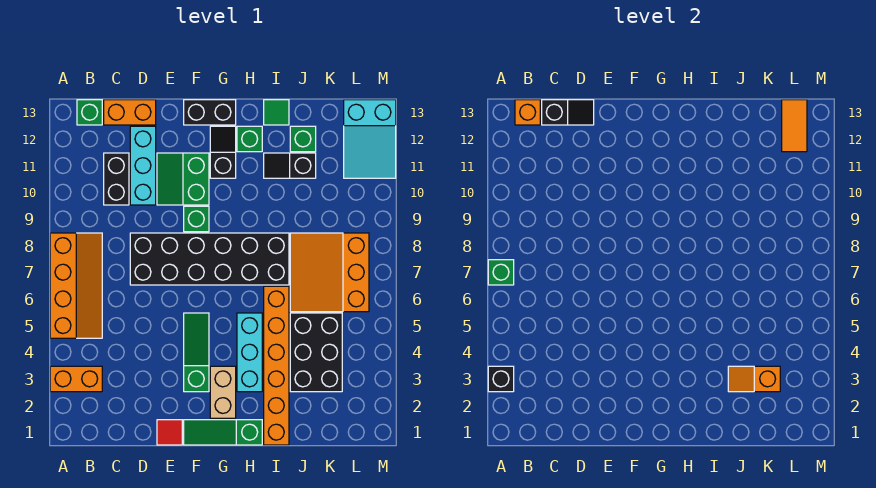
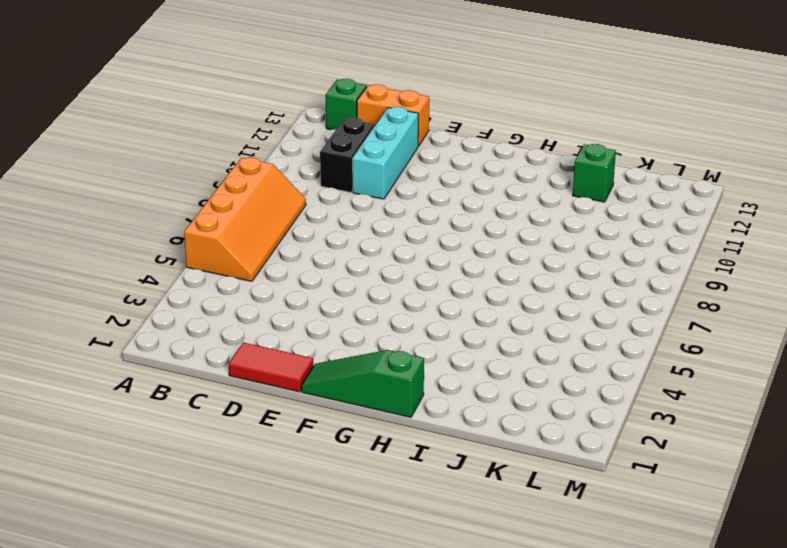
red 1x2 tile [229,343,313,392] -> red 1x1 tile [157,420,182,445]
none -> orange 1x2 brick [50,366,102,392]
none -> black 2x6 brick [130,233,289,285]
none -> green 2x2 slope [157,153,209,205]
none -> green 1x3 slope [184,313,209,392]

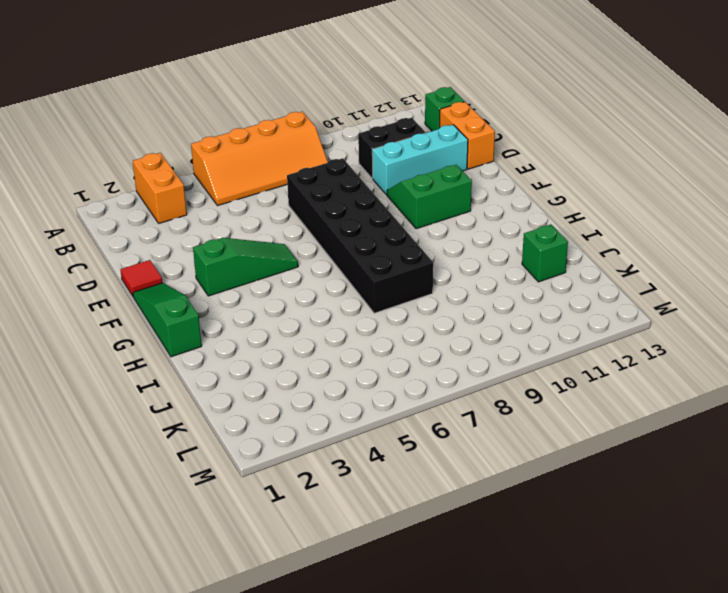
none -> green 1x1 brick [184,206,209,232]
none -> black 1x2 brick [184,100,236,125]
none -> tan 1x2 brick [210,366,236,418]
none -> black 1x2 slope [210,126,236,178]

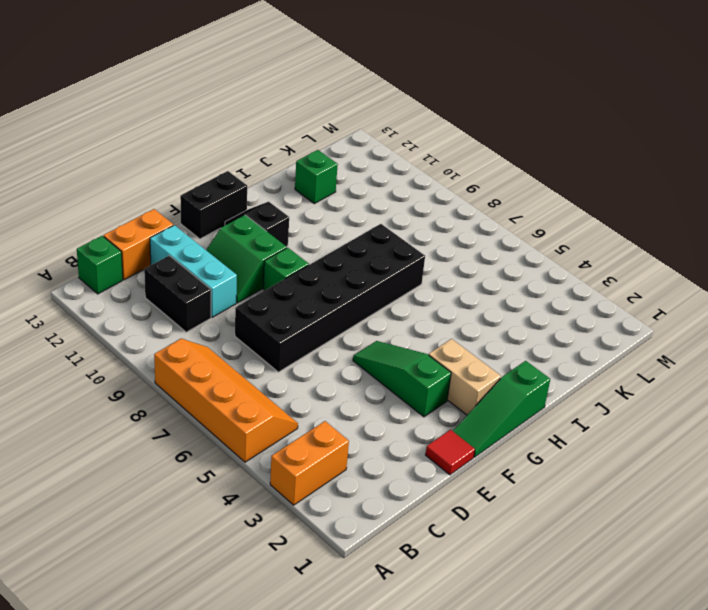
none -> cyan 1x3 brick [237,313,262,392]
none -> green 1x1 brick [237,126,262,152]
none -> orange 1x6 brick [264,286,289,445]
none -> black 1x2 slope [264,153,316,178]

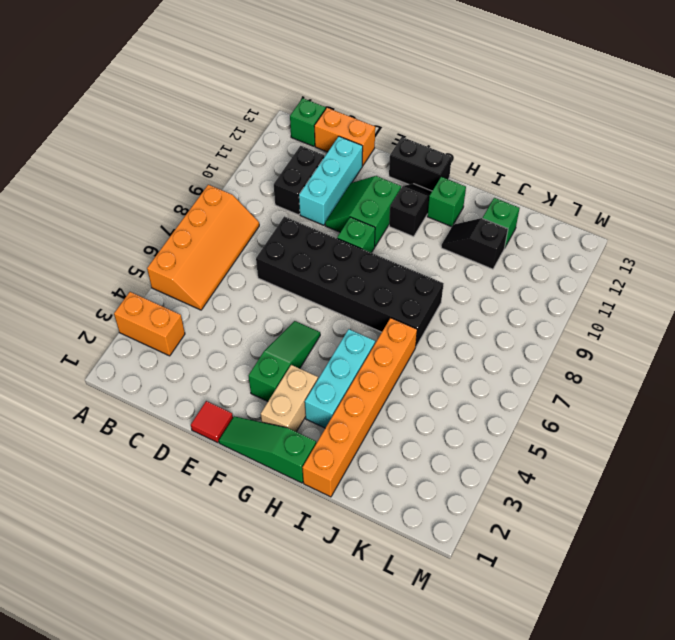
none -> green 1x1 tile [264,100,289,125]
none -> black 2x3 brick [290,313,342,392]
none -> orange 3x3 slope [290,233,369,312]
none -> cyan 2x3 slope [344,100,396,178]

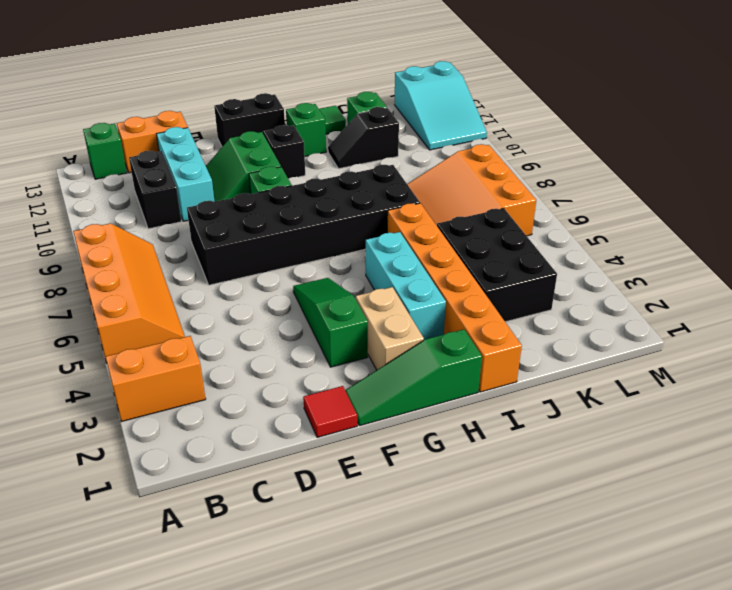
none -> black 1x1 brick [488,366,514,392]
none -> green 1x1 brick [488,260,514,285]
none -> orange 1x1 brick [515,100,540,125]
none -> black 1x2 slope [542,100,594,125]

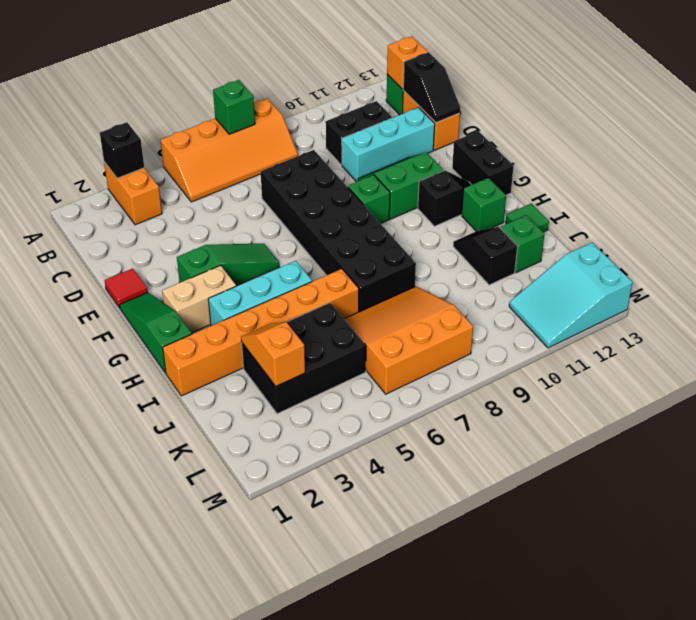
none -> orange 1x2 tile [782,100,807,152]

